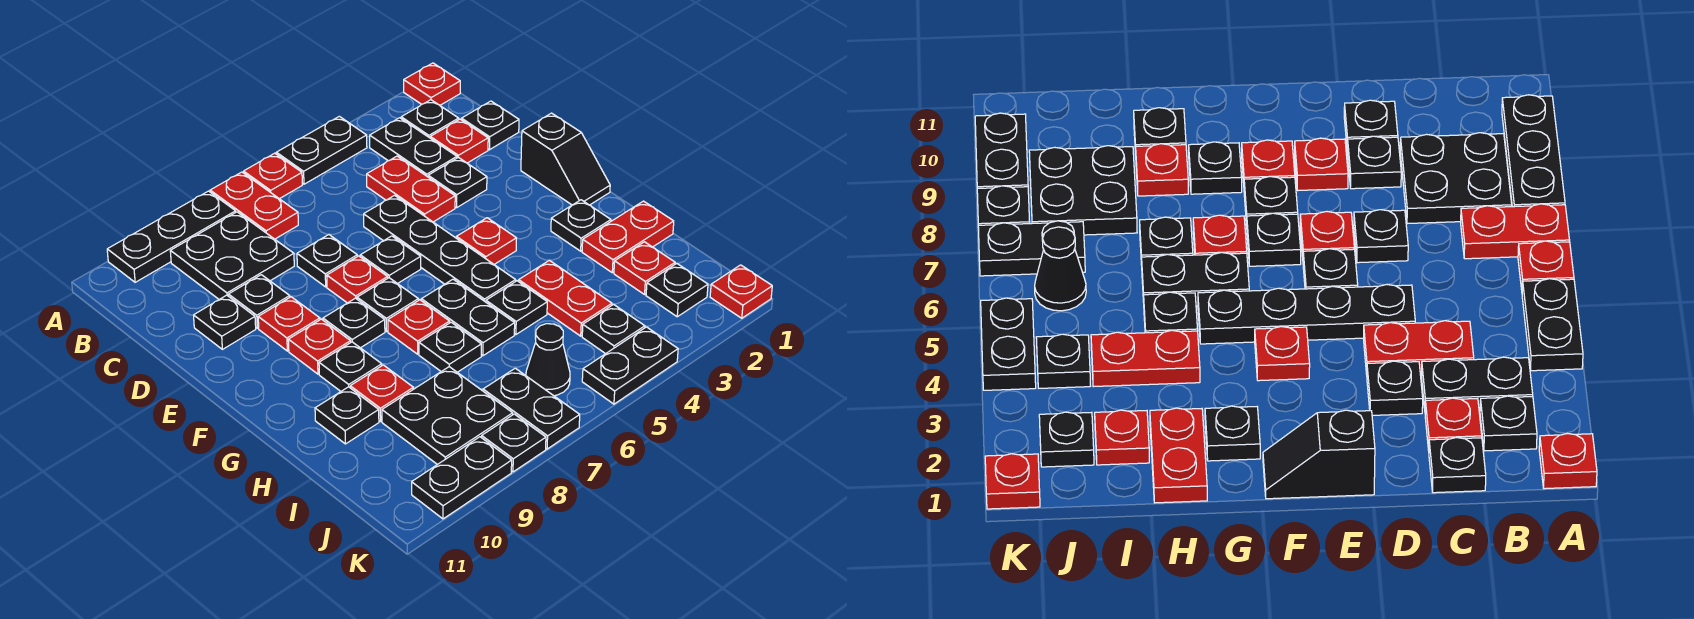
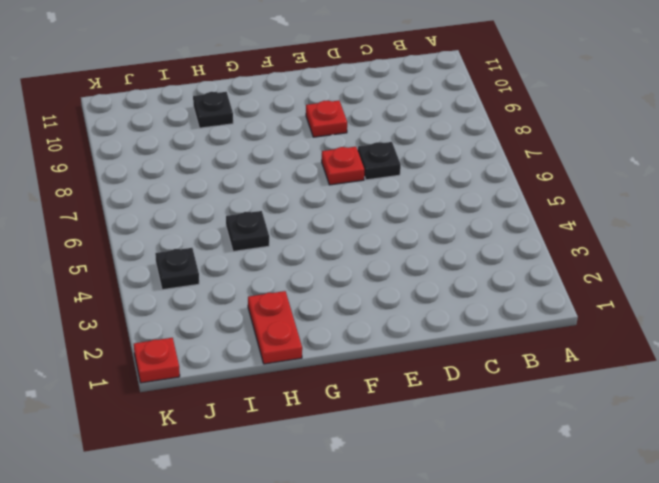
none -> red 1x1 plate [404,63,460,105]
none -> black 1x2 plate [276,116,367,184]
none -> red 1x1 plate [244,153,302,199]
none -> red 1x2 plate [210,172,298,239]

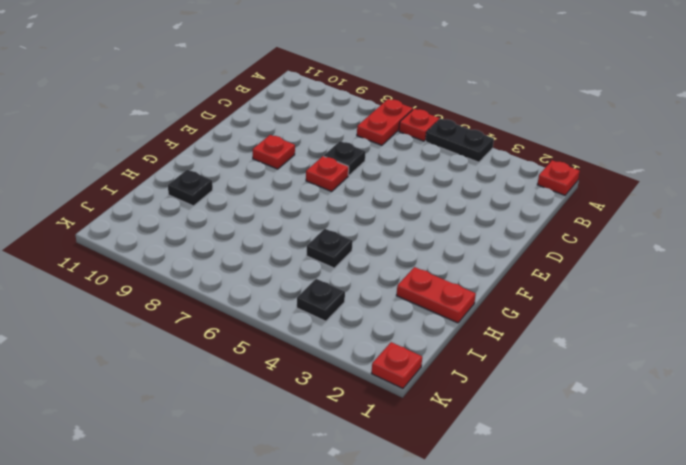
none -> black 1x3 plate [107,191,236,282]
none -> black 1x1 plate [401,100,459,138]
none -> black 1x2 plate [370,118,457,177]
none -> black 2x2 plate [170,212,294,299]

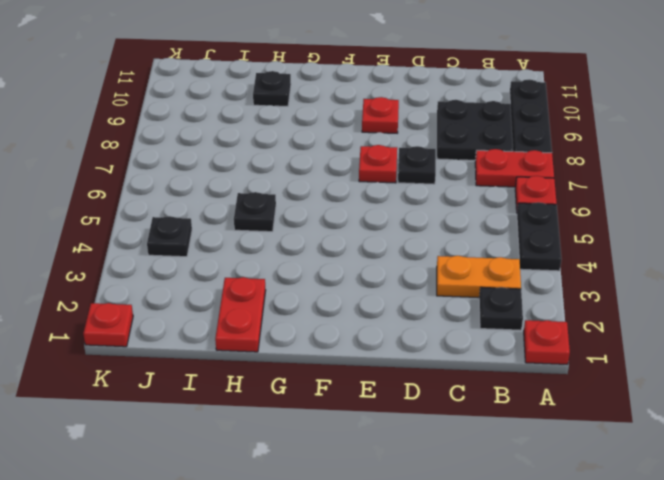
orange 1x2 plate [437,256,521,298] -> black 1x2 plate [370,118,457,177]
none -> black 1x1 plate [462,101,519,150]
none -> red 1x1 plate [430,119,488,163]
none -> red 1x2 plate [367,156,455,222]
none -> black 1x1 plate [428,157,487,208]

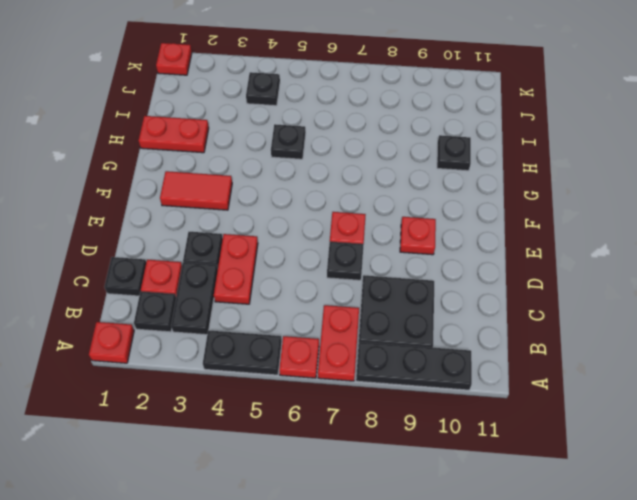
red 1x2 tile [160,171,232,210] -> none
none -> black 1x4 plate [364,196,516,302]
none -> black 1x1 plate [228,275,290,328]
none -> black 1x1 plate [194,295,256,349]
none -> black 1x2 slope [521,113,610,205]

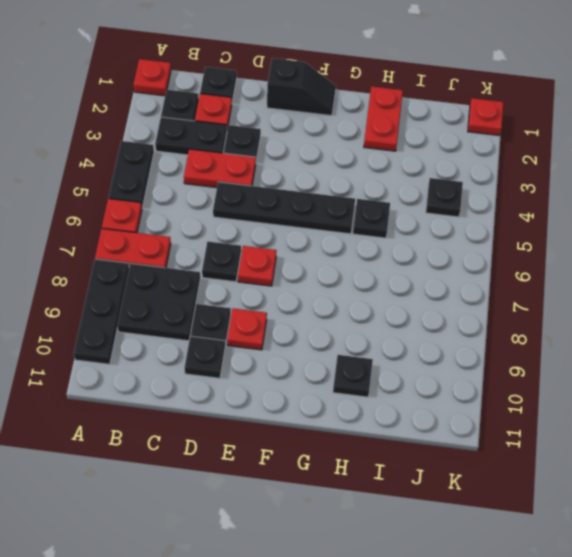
none -> black 1x1 plate [360,236,421,284]
none -> red 1x1 plate [456,218,516,264]
none -> black 1x1 plate [357,278,418,331]
none -> black 1x1 plate [323,298,385,348]

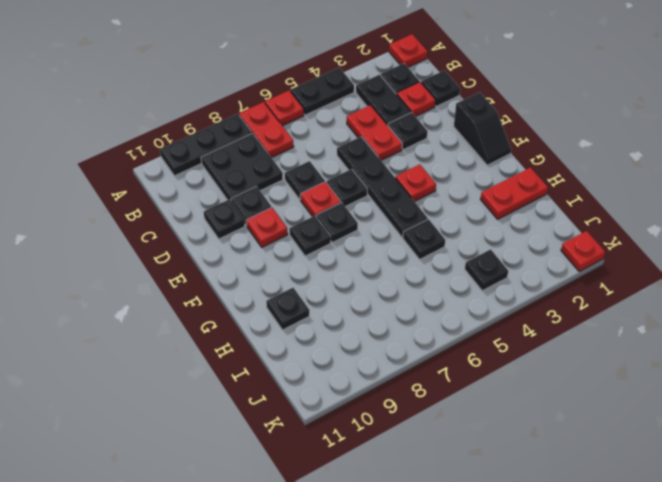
none -> red 1x1 plate [288,319,351,374]
none -> black 1x1 plate [551,200,611,251]
none -> black 1x2 plate [421,279,515,356]
none -> red 1x1 plate [388,300,450,354]

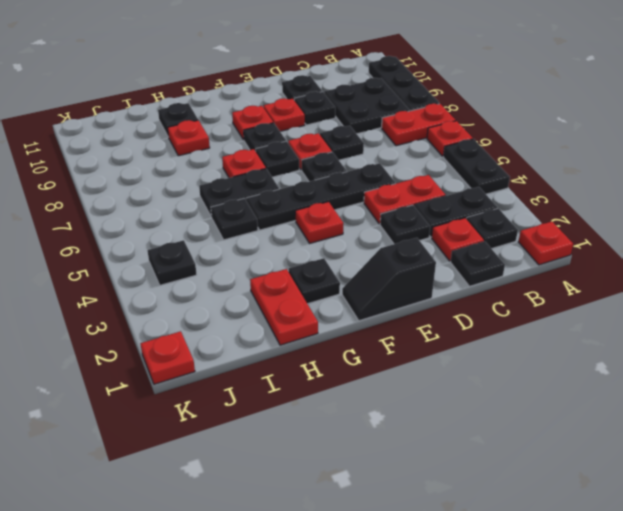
none -> black 1x1 plate [319,342,382,391]
none -> red 1x2 plate [519,260,612,336]
none -> black 1x1 plate [419,322,481,372]
none -> red 1x1 plate [614,242,675,294]

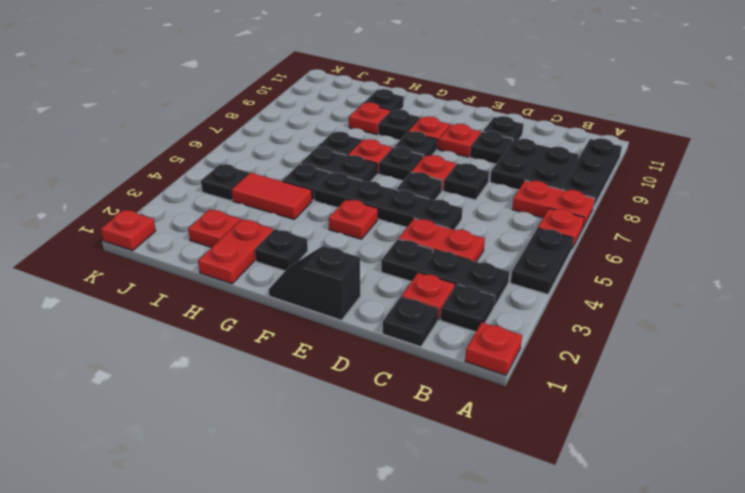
red 1x2 tile [232,173,312,219] -> red 1x2 plate [519,260,612,336]
none -> black 2x2 plate [382,367,513,465]
none -> black 1x1 plate [646,264,708,317]
none -> black 1x1 cone [526,324,570,396]
none -> black 1x2 plate [483,368,580,449]

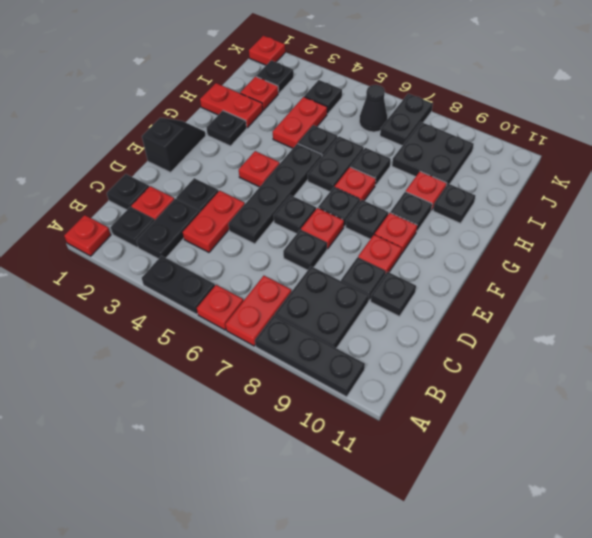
none -> black 1x2 plate [582,327,678,404]
none -> black 1x1 plate [482,414,546,472]
none -> black 1x2 plate [412,437,512,519]

